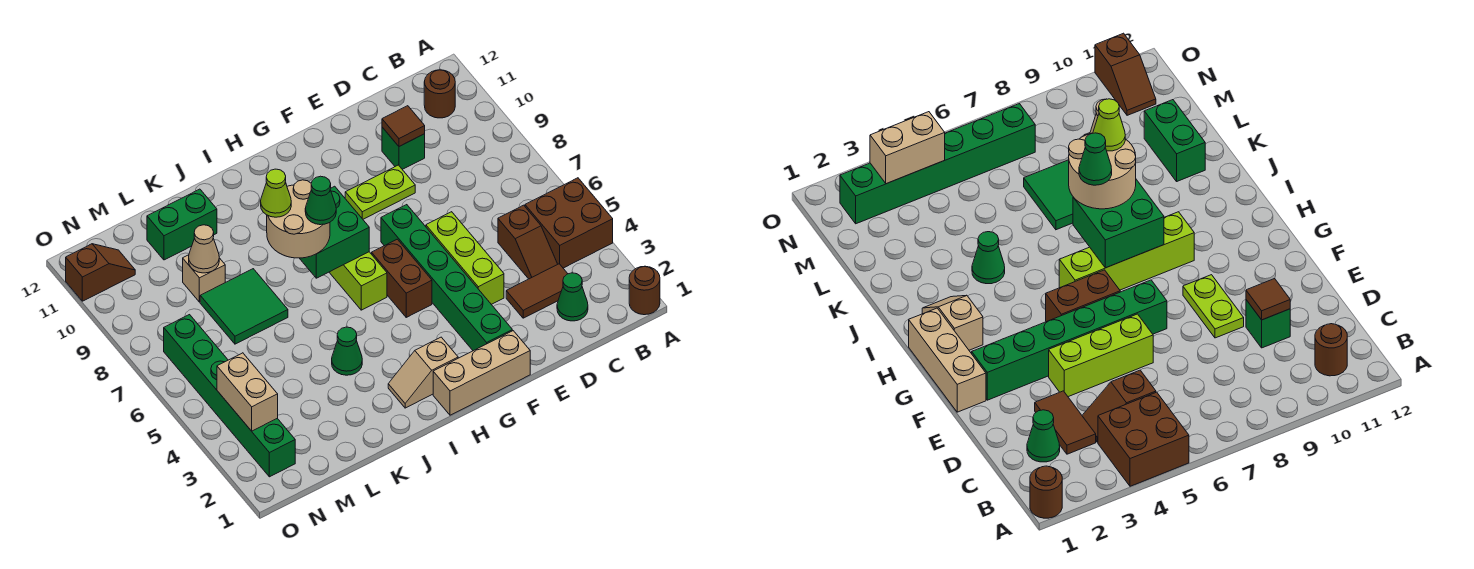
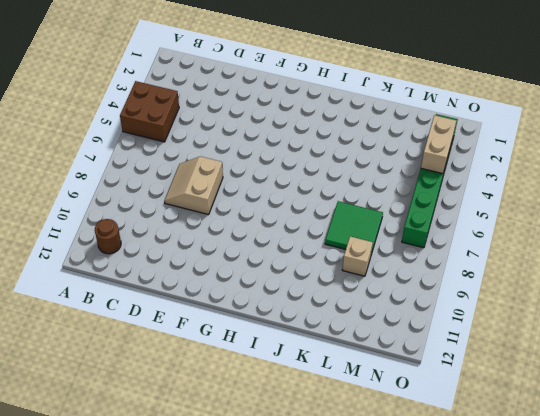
tan 2x2 slope [164,156,223,215] -> none
none -> brown 1x1 round brick [629,266,660,315]
none -> green 1x1 cone [557,273,588,321]
none -> brown 1x2 tile [506,264,568,318]

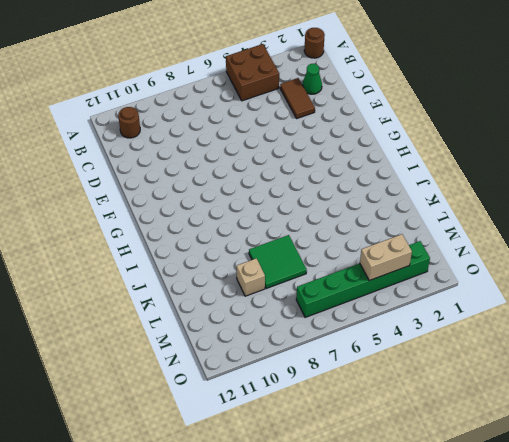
none -> brown 1x2 slope [498,205,558,279]
none -> green 1x1 brick [382,127,425,169]
none -> lime 1x3 brick [426,212,504,304]

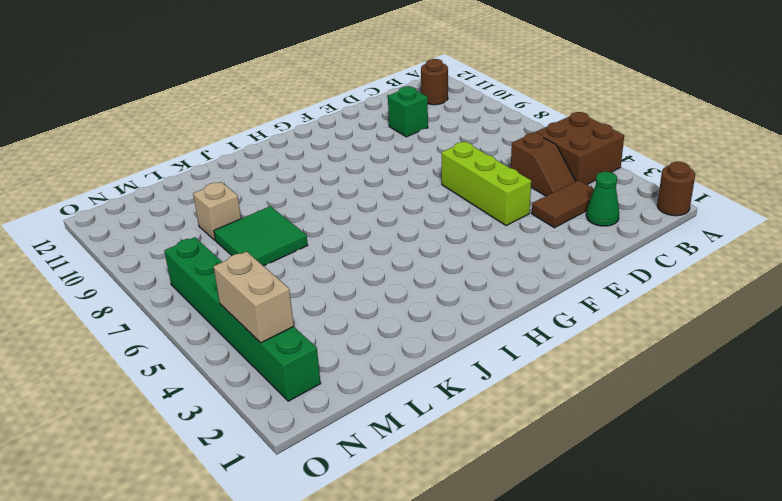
none -> lime 1x2 plate [345,165,415,219]
none -> tan 1x3 brick [433,331,530,415]
none -> green 1x6 brick [381,205,512,351]

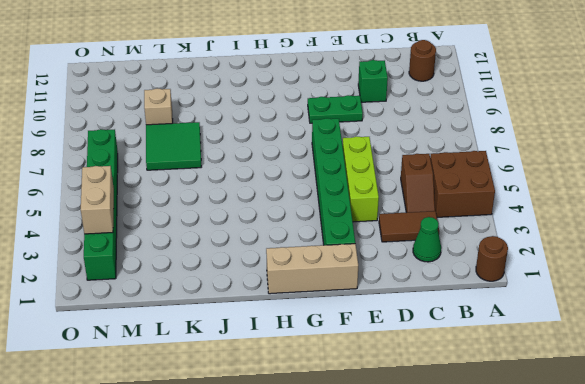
green 1x2 plate [308,95,363,123] -> lime 1x2 plate [345,165,415,219]
none -> brown 1x2 brick [372,239,432,317]
none -> tan 1x2 slope [388,337,458,408]
none -> lime 1x4 brick [329,252,387,310]

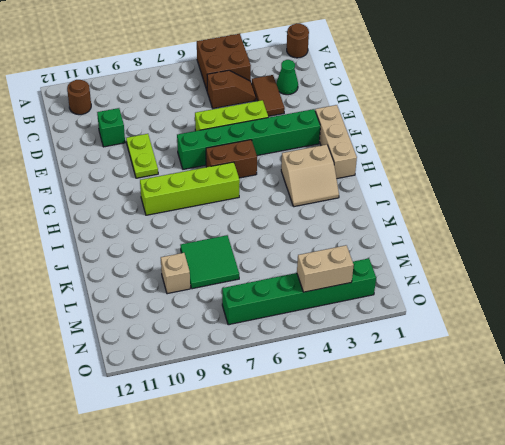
tan 2x2 slope [281,145,339,207] -> tan 1x2 slope [388,337,458,408]
none -> green 1x1 cone [332,327,362,375]
none -> green 1x2 brick [147,189,217,260]
none -> brown 1x2 slope [66,244,135,301]

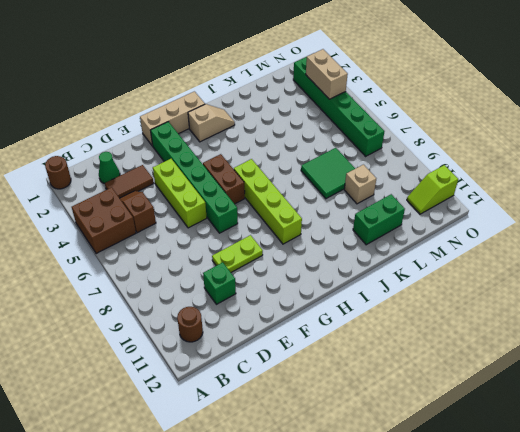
lime 1x2 slope [407,165,458,214] -> brown 1x2 slope [66,244,135,301]
none -> green 1x1 cone [332,327,362,375]
none -> brown 1x1 tile [382,106,425,146]
none -> green 2x2 brick [300,186,369,278]

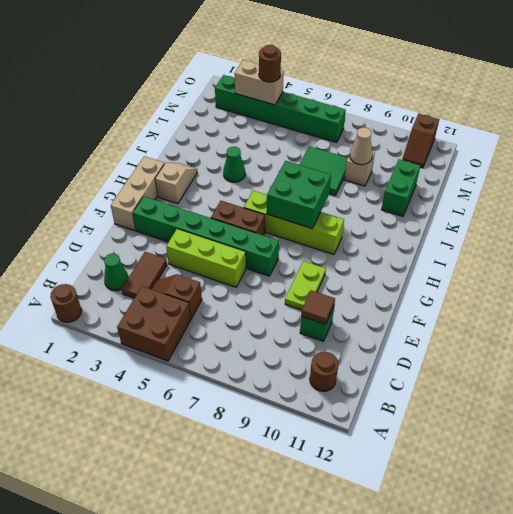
brown 1x1 round brick [259,45,281,82] -> none
none -> tan 2x2 round brick [267,180,330,258]
none -> green 1x1 cone [305,176,336,225]
none -> lime 1x1 cone [261,169,291,217]

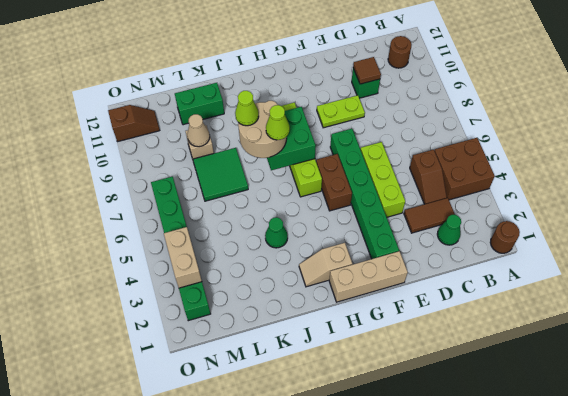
lime 1x1 cone [266,105,290,140] -> green 1x1 cone [305,176,336,225]

